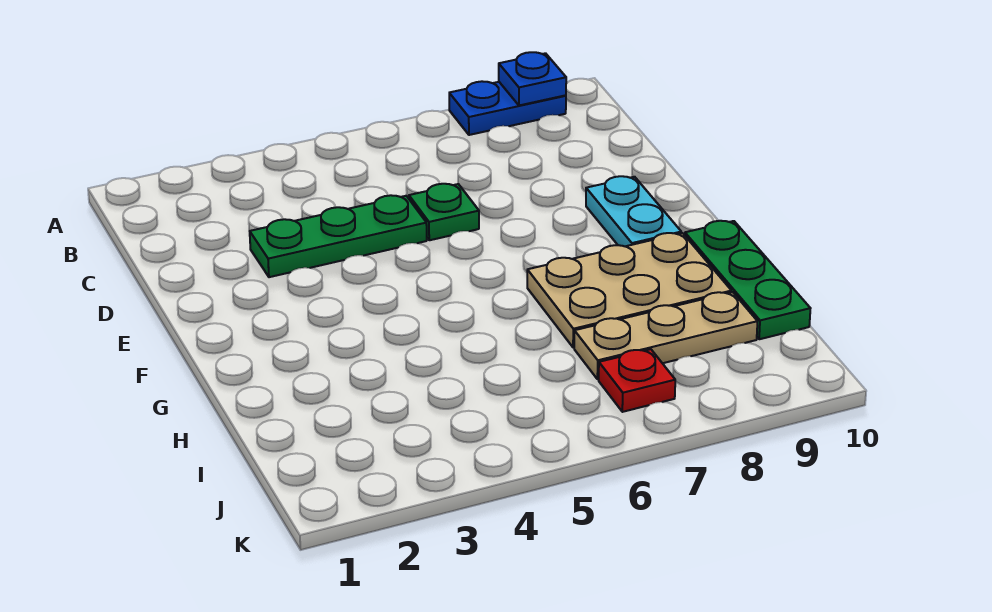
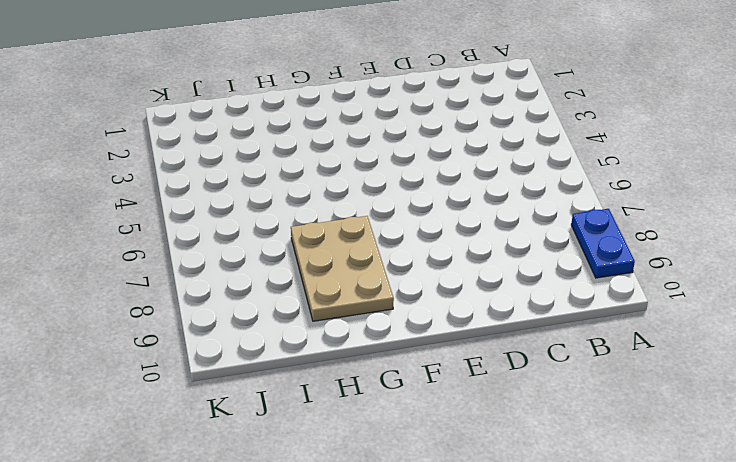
none -> green 1x3 plate [250,195,427,277]
none -> green 1x1 plate [409,184,479,240]

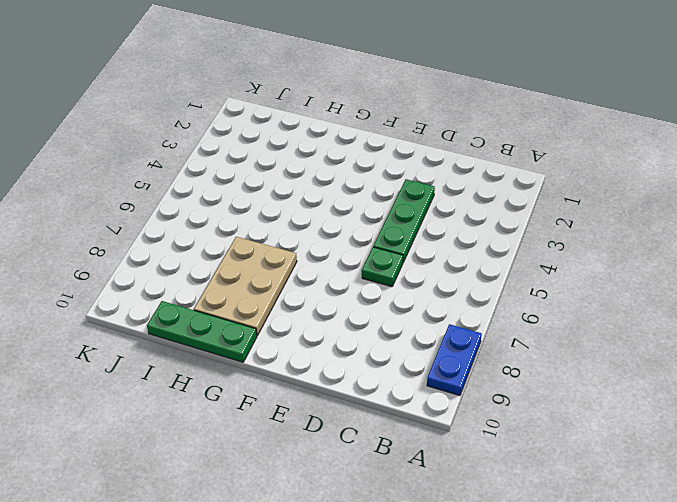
none -> cyan 1x2 plate [586,176,681,246]
none -> tan 1x3 plate [574,292,757,379]

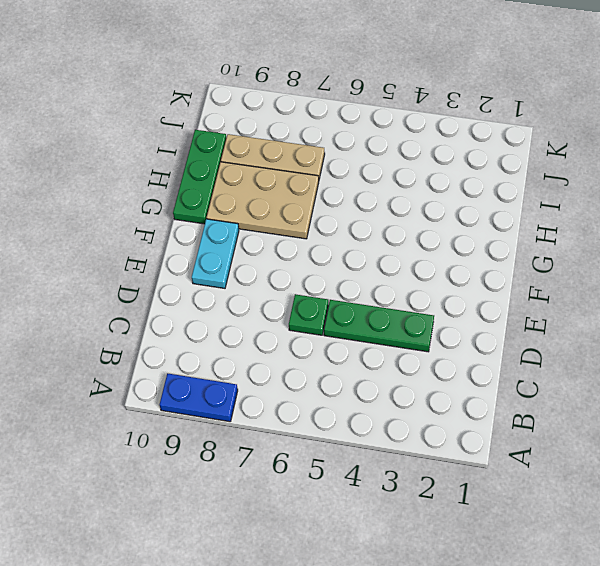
none -> red 1x1 plate [599,349,675,412]
none -> blue 1x1 plate [499,52,566,105]

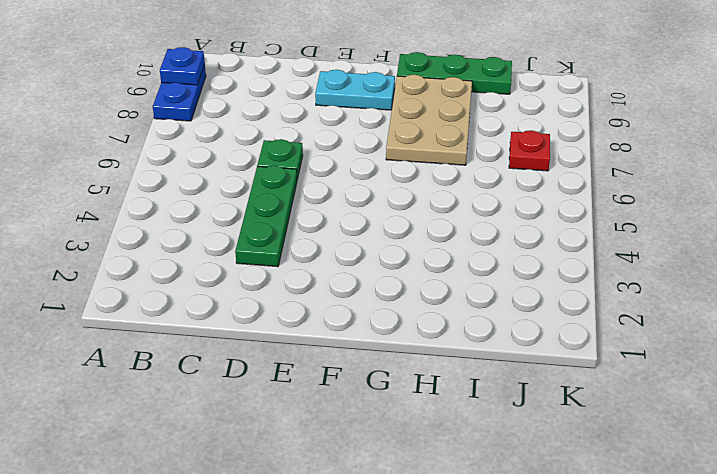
none -> tan 1x3 plate [574,292,757,379]

